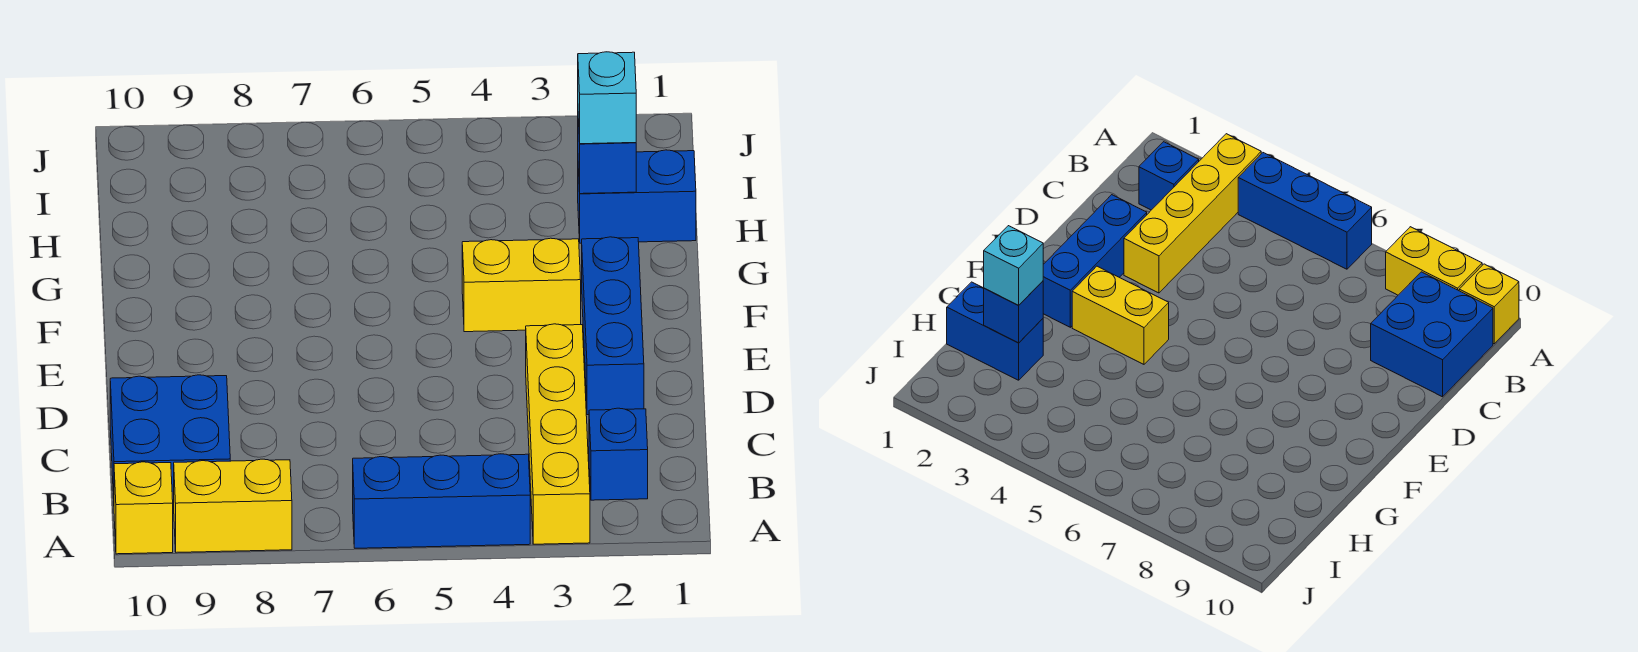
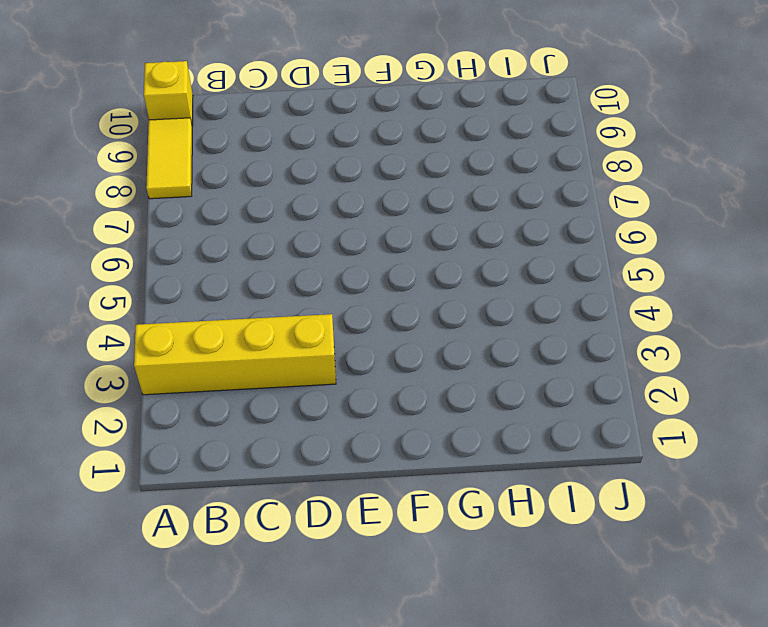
yellow 1x2 tile [146,118,192,199] -> yellow 1x2 brick [174,459,292,552]
none -> blue 1x3 brick [353,454,530,548]
none -> blue 1x1 brick [589,408,648,500]

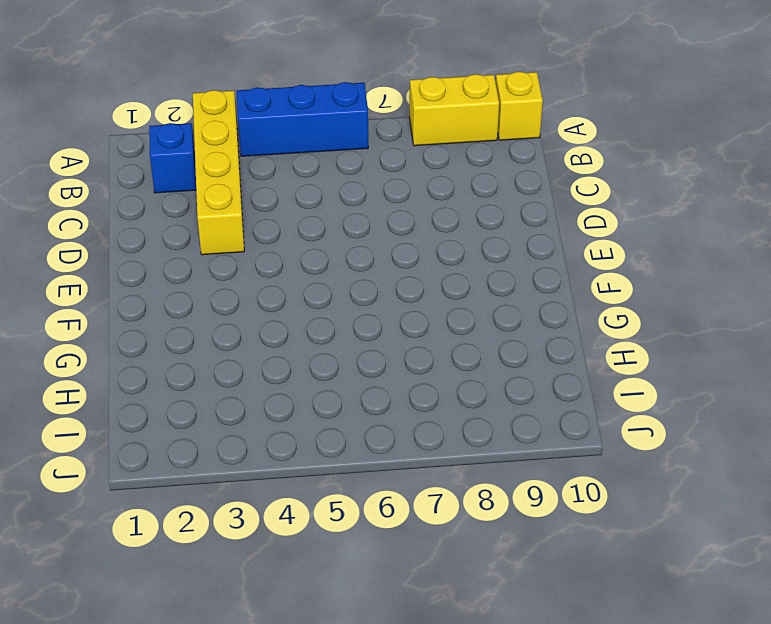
none -> blue 2x2 brick [110,375,230,510]
none -> blue 1x3 brick [582,237,644,415]

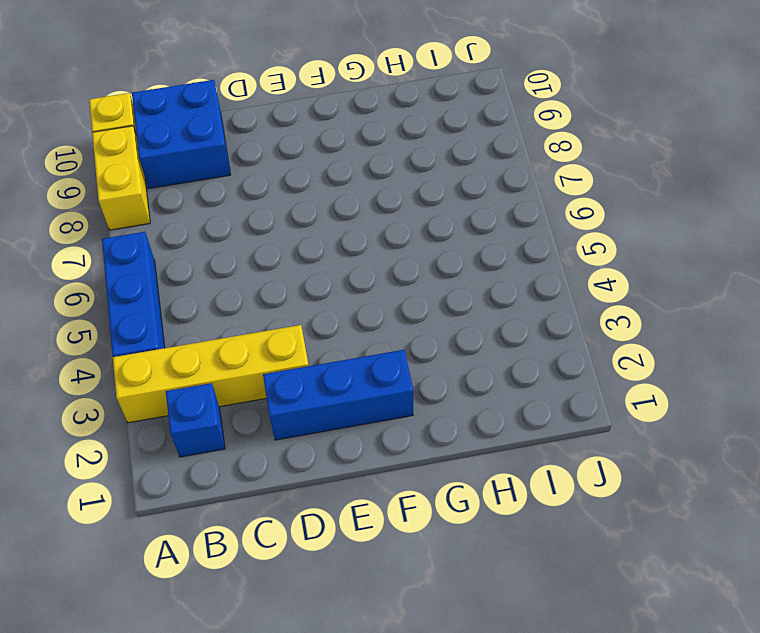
none -> yellow 1x2 brick [462,238,581,332]
none -> blue 1x2 brick [578,150,696,243]

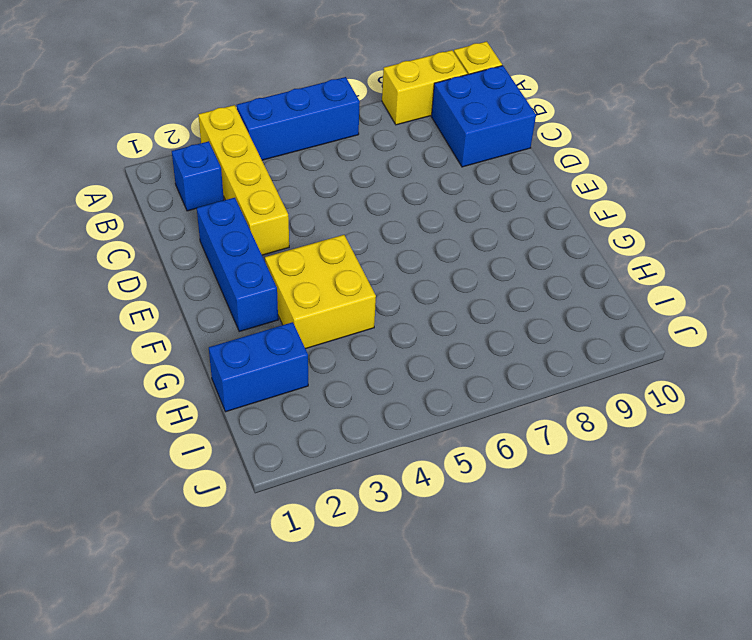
yellow 2x2 brick [265,235,376,349] -> yellow 1x2 brick [462,238,581,332]
none -> blue 1x1 brick [578,119,636,194]
none -> cyan 1x1 brick [578,52,636,144]

